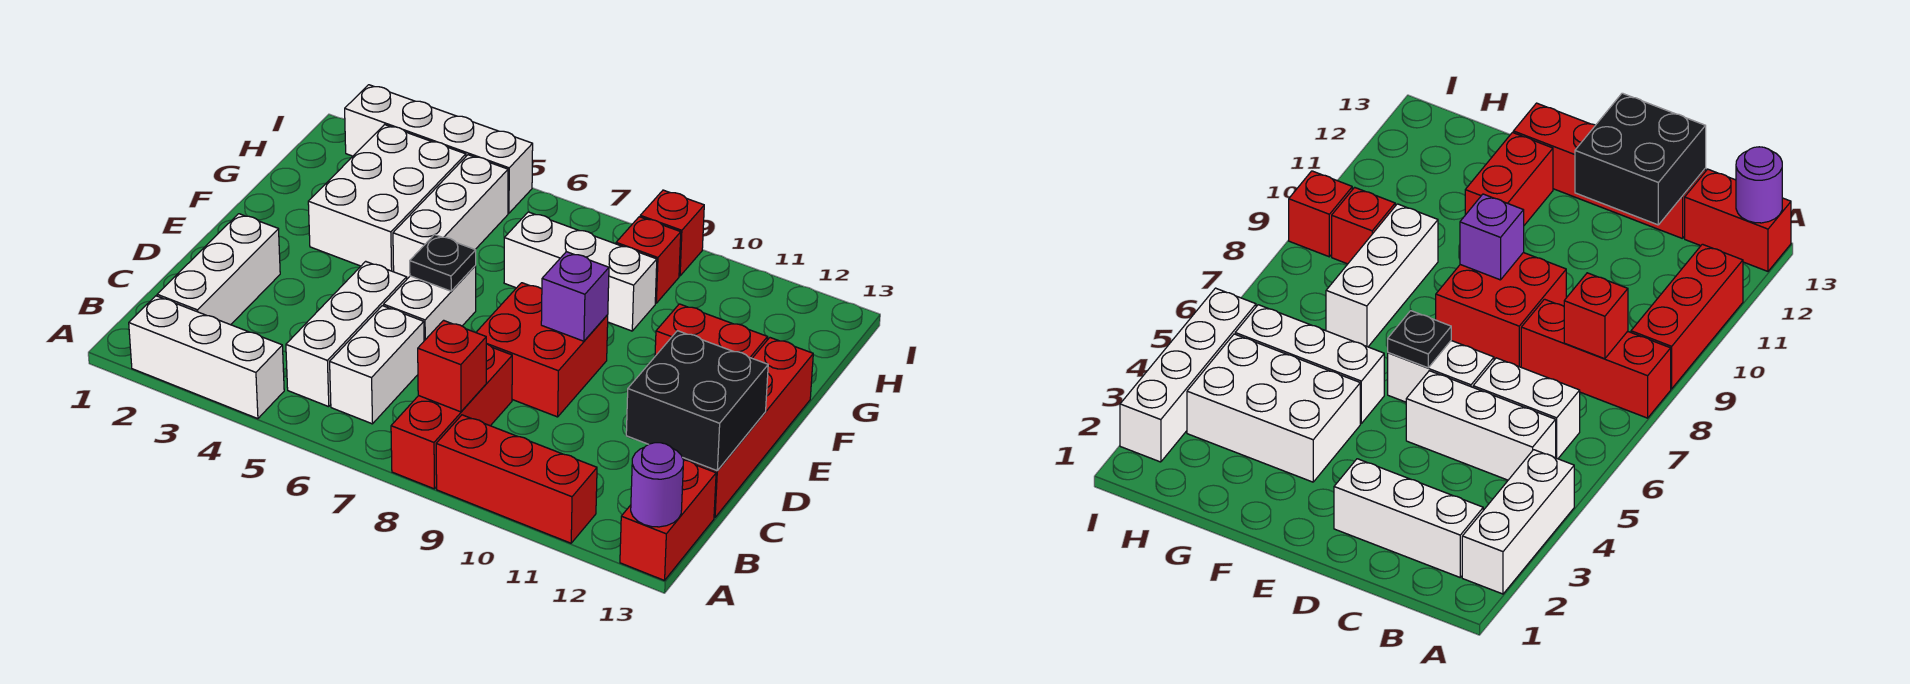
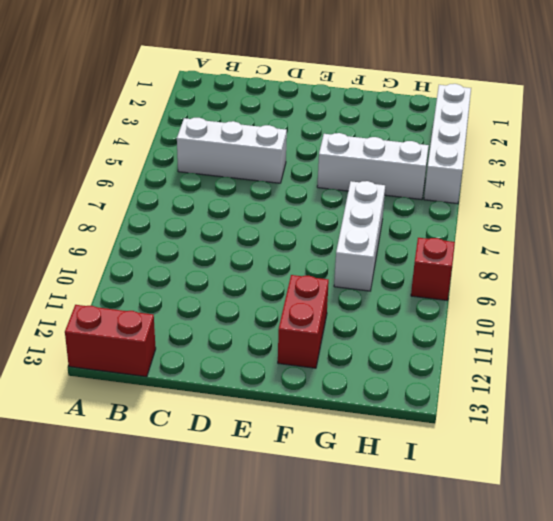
none -> white 1x3 brick [129,296,284,419]
none -> red 1x3 brick [391,344,512,489]
none -> red 1x3 brick [436,415,597,543]

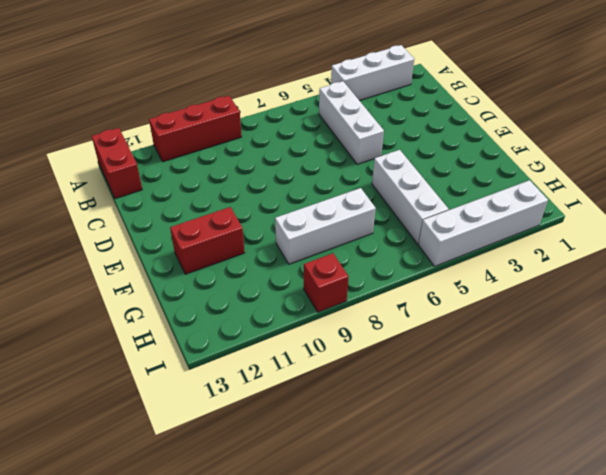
none -> red 1x3 brick [391,344,512,489]
none -> white 1x3 brick [157,214,280,325]
none -> white 1x2 brick [330,306,424,424]

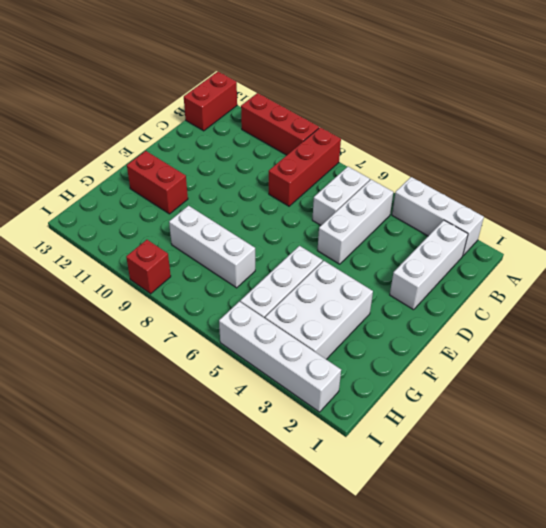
none -> red 1x4 brick [683,338,813,518]
none -> white 1x2 brick [384,266,476,341]
none -> red 2x2 brick [476,283,608,417]

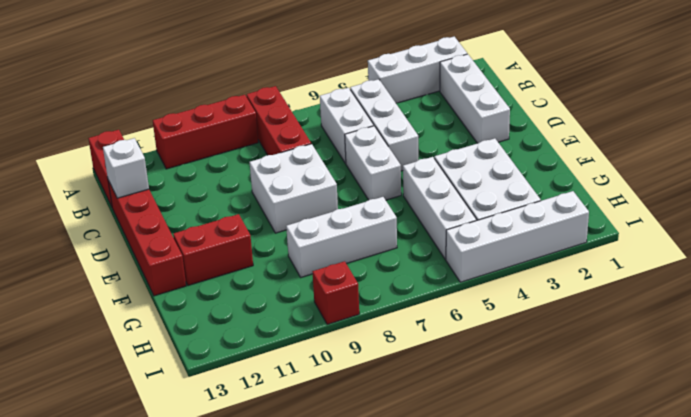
white 1x1 brick [103,138,149,198] -> black 2x2 brick [626,331,768,471]
white 2x2 brick [250,144,338,233] -> red 2x2 brick [476,283,608,417]
none -> red 1x1 brick [616,217,681,303]
none -> purple 1x1 round brick [631,443,684,527]
none -> red 1x1 brick [418,320,486,412]

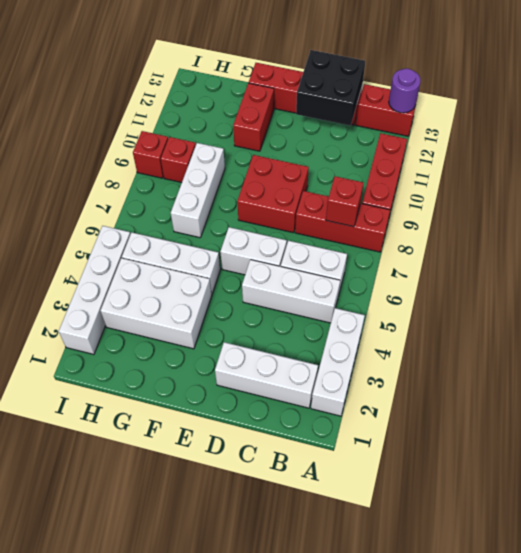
none -> black 1x1 plate [410,235,476,291]
none -> purple 1x1 brick [541,252,609,341]

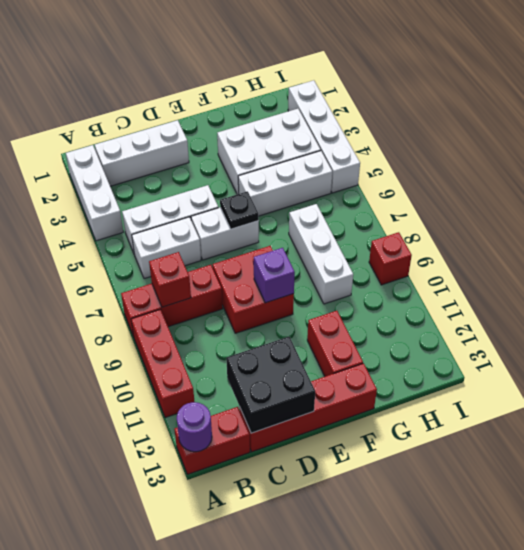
none -> red 1x1 brick [616,217,681,303]

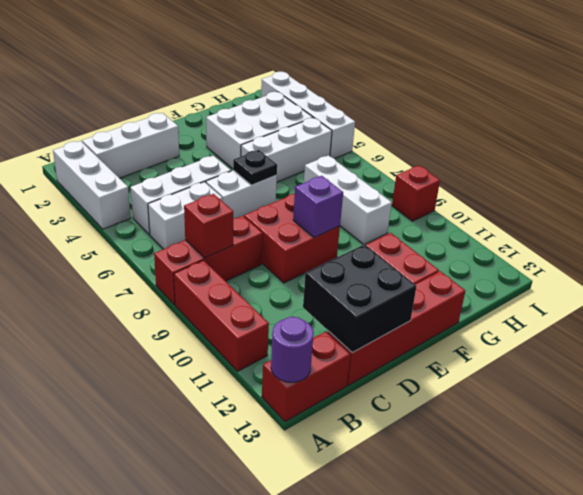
none -> red 1x1 brick [616,217,681,303]

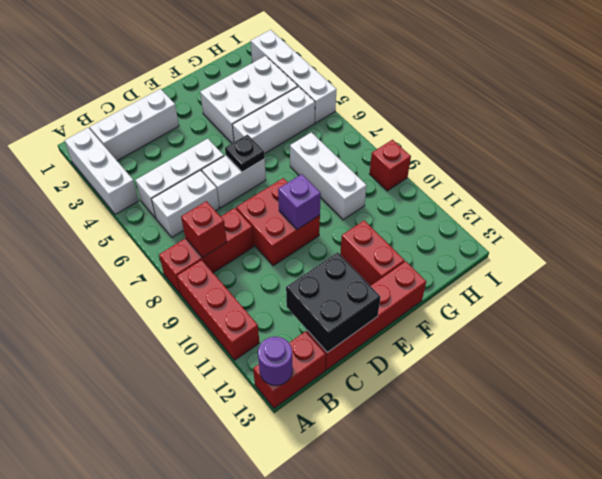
none -> red 1x1 brick [616,217,681,303]

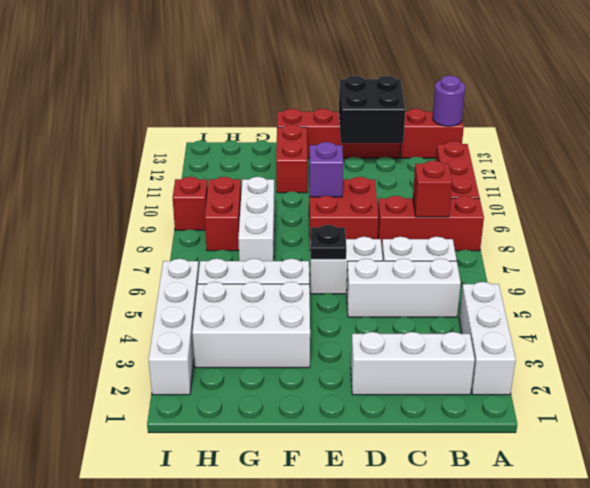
red 1x2 brick [205,177,241,251] -> red 1x1 brick [616,217,681,303]

